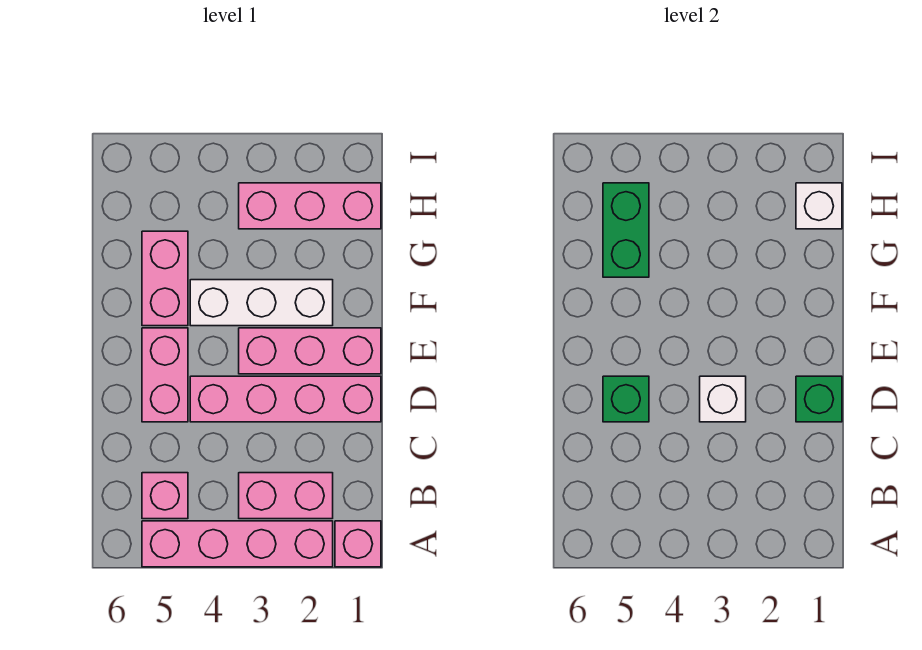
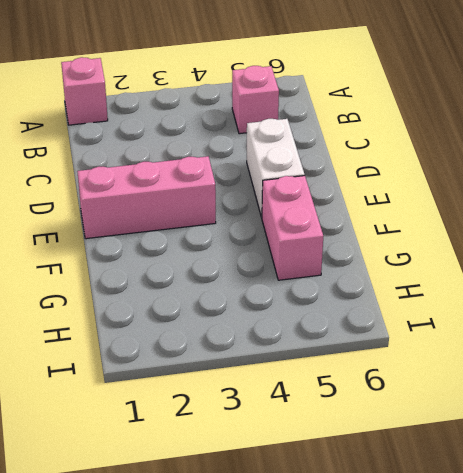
white 1x2 brick [247,119,305,218] -> pink 1x2 brick [142,328,188,422]
none -> pink 1x4 brick [142,521,333,567]
none -> pink 1x2 brick [239,473,333,519]
none -> pink 1x4 brick [190,376,381,422]

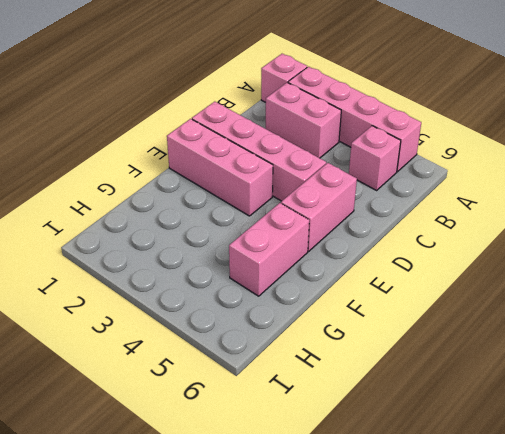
none -> white 1x3 brick [190,280,333,326]
none -> pink 1x3 brick [239,183,381,229]
none -> green 1x1 brick [796,376,842,422]

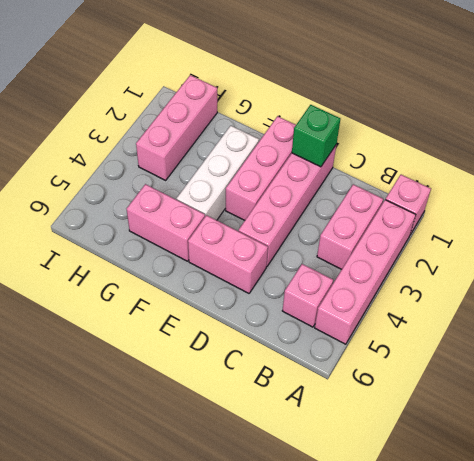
none -> white 1x1 brick [700,376,746,422]
none -> green 1x1 brick [603,376,649,422]
none -> green 1x2 brick [603,183,649,277]

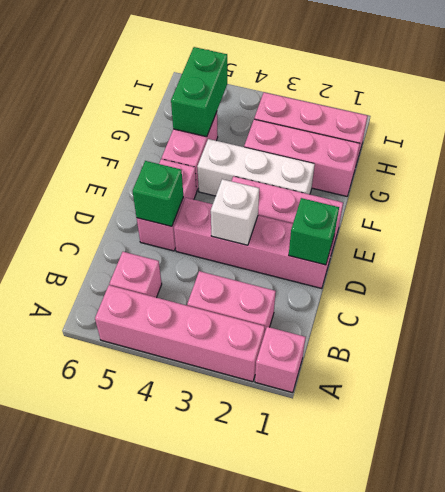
pink 1x3 brick [244,119,360,196] -> none
none -> white 1x1 brick [796,183,842,229]

